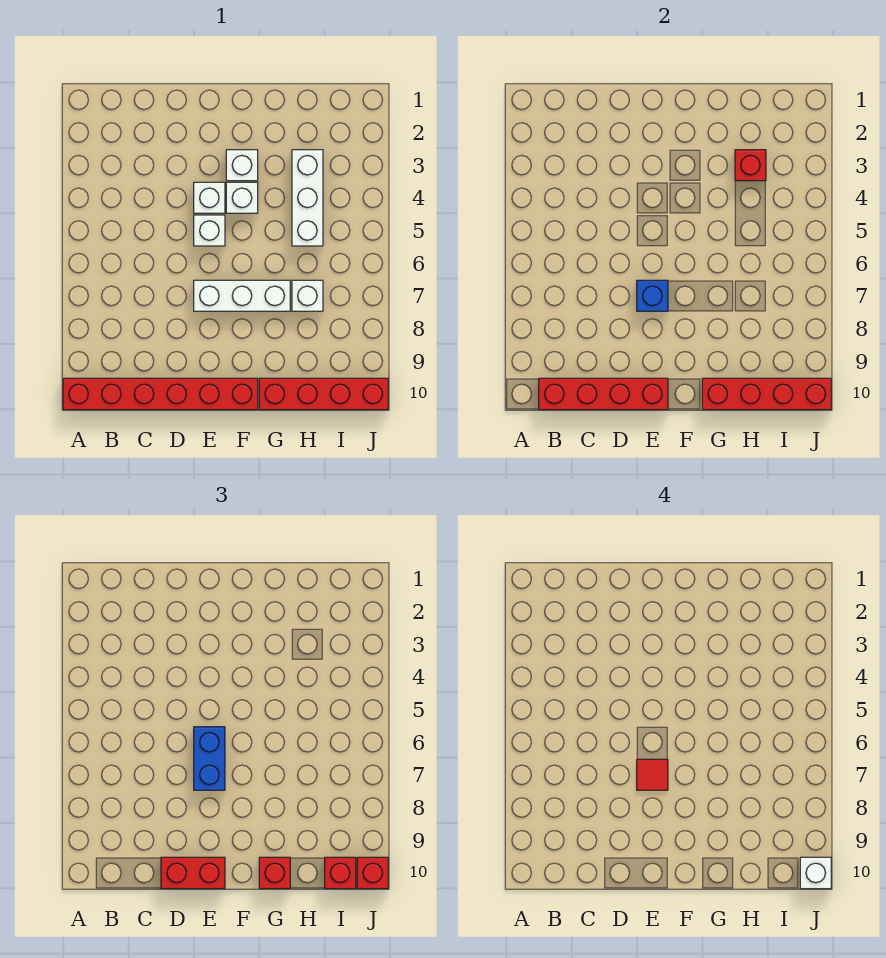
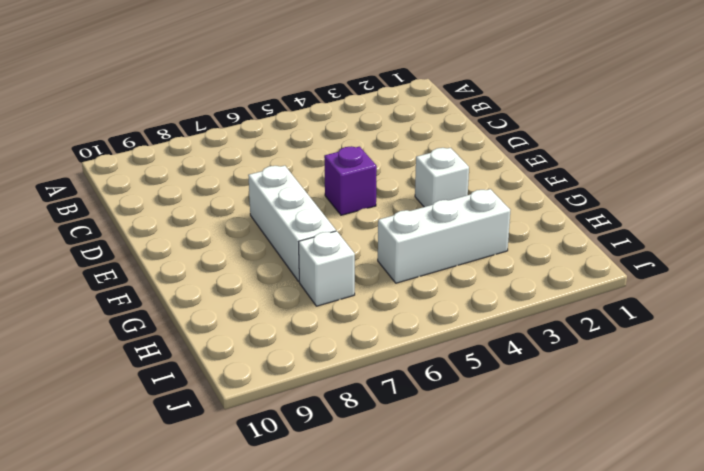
purple 1x1 brick [324,146,377,215] -> white 1x1 brick [194,215,225,246]
none -> red 1x6 brick [63,378,258,410]
none -> white 1x1 brick [194,182,225,213]
none -> white 1x1 brick [226,182,258,213]

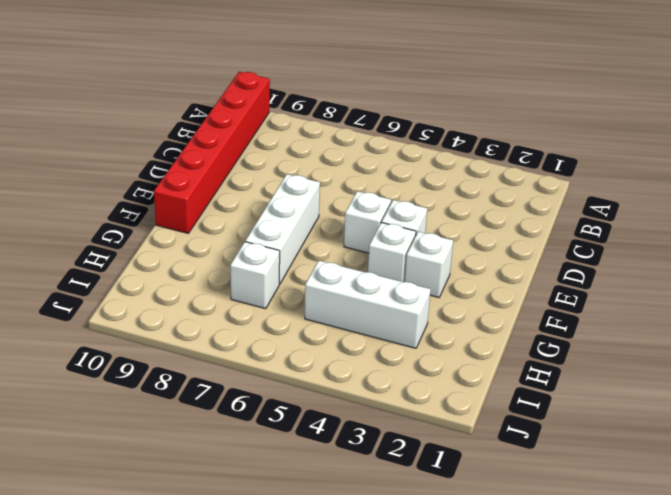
none -> red 1x4 brick [259,378,388,410]
none -> red 1x4 brick [539,378,668,410]
none -> blue 1x1 brick [637,280,668,311]

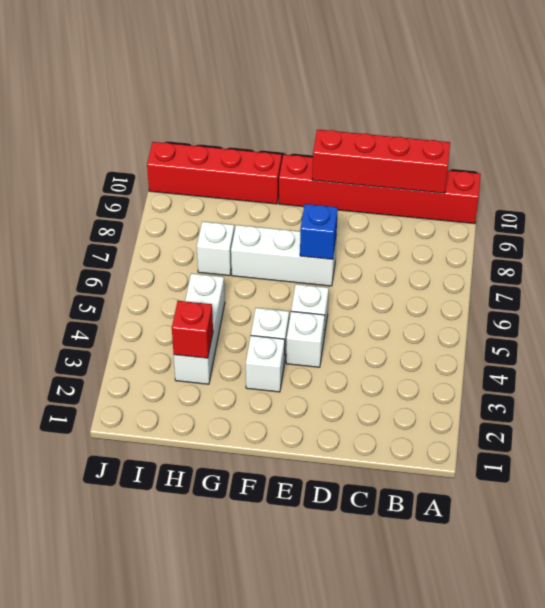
none -> red 1x4 brick [702,378,831,410]
none -> red 1x2 brick [161,857,225,889]
none -> blue 1x2 brick [194,727,225,790]

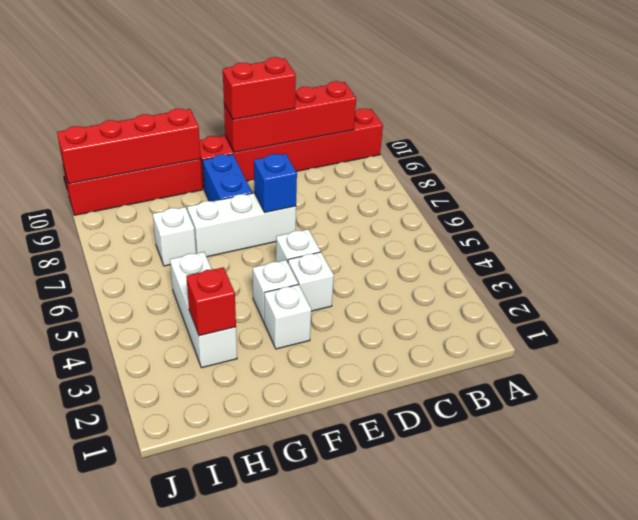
blue 1x2 brick [203,154,252,201] -> blue 1x2 brick moved to [194,727,225,790]
none -> red 1x1 brick [259,857,290,889]
none -> red 1x1 brick [325,857,356,889]
none -> red 1x1 brick [357,857,388,889]

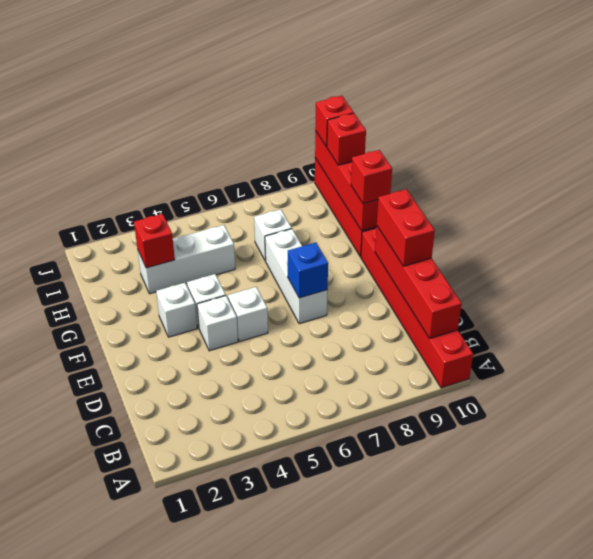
none -> blue 1x2 brick [194,727,225,790]
none -> red 1x1 tile [637,759,668,790]
none -> white 1x1 brick [800,857,831,889]

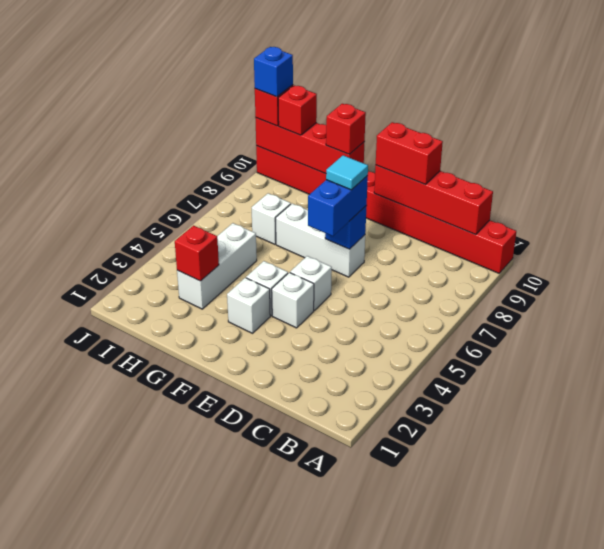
cyan 1x1 tile [326,155,368,190] -> red 1x1 tile [637,759,668,790]
blue 1x1 brick [254,47,293,97] -> white 1x1 brick [800,857,831,889]

